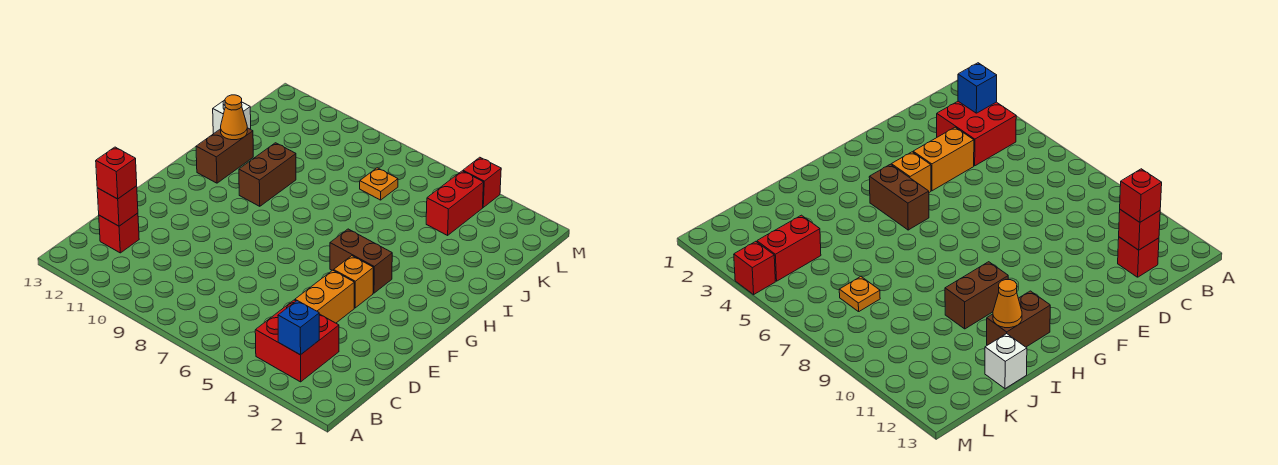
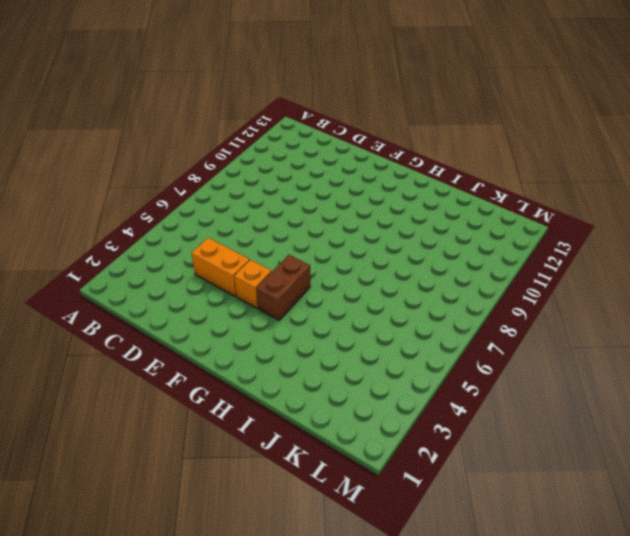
none -> red 2x2 brick [255,300,339,382]
none -> red 1x1 brick [99,213,139,253]
none -> brown 1x2 brick [239,143,296,206]

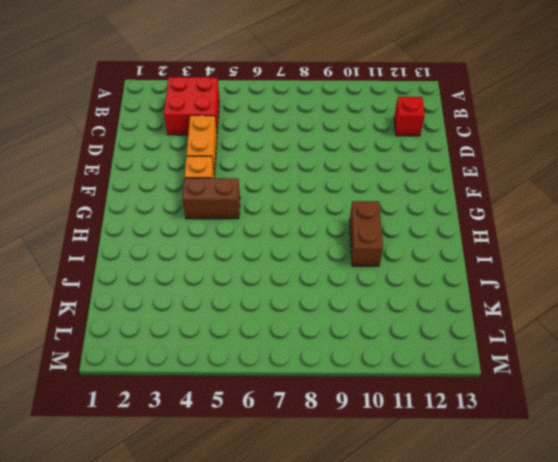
none -> brown 1x2 brick [196,128,253,183]
none -> white 1x1 brick [213,100,251,134]
none -> red 1x2 brick [426,171,484,235]

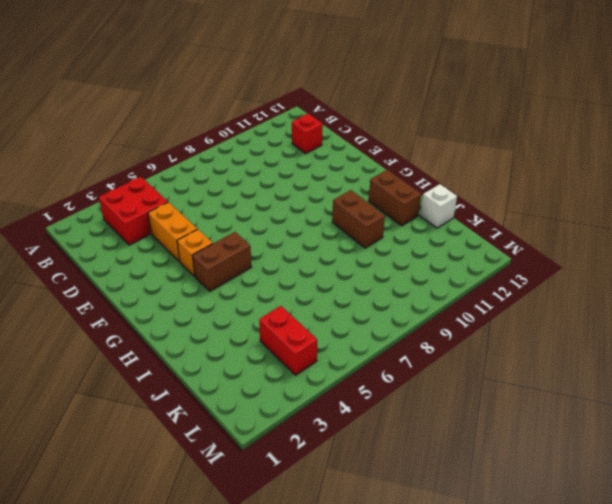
none -> orange 1x1 plate [360,168,398,200]
none -> red 1x1 brick [463,157,501,207]
none -> blue 1x1 brick [278,301,319,355]

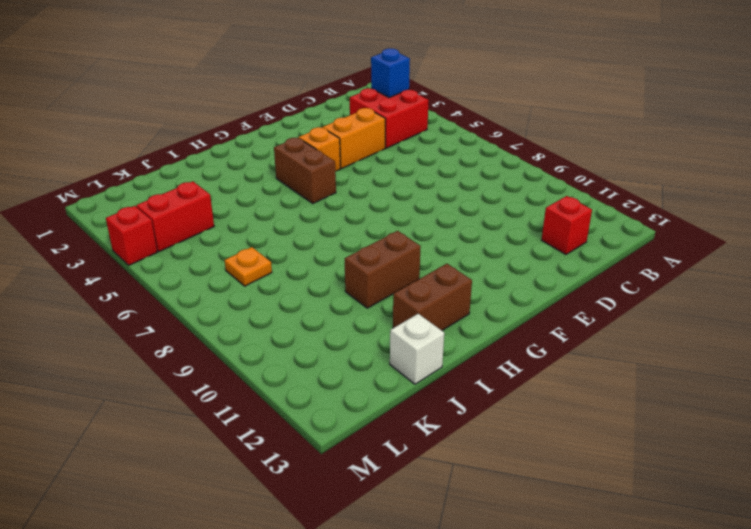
none -> red 1x1 brick [97,186,138,226]
none -> orange 1x1 cone [221,95,247,140]
none -> red 1x1 brick [96,147,137,199]

